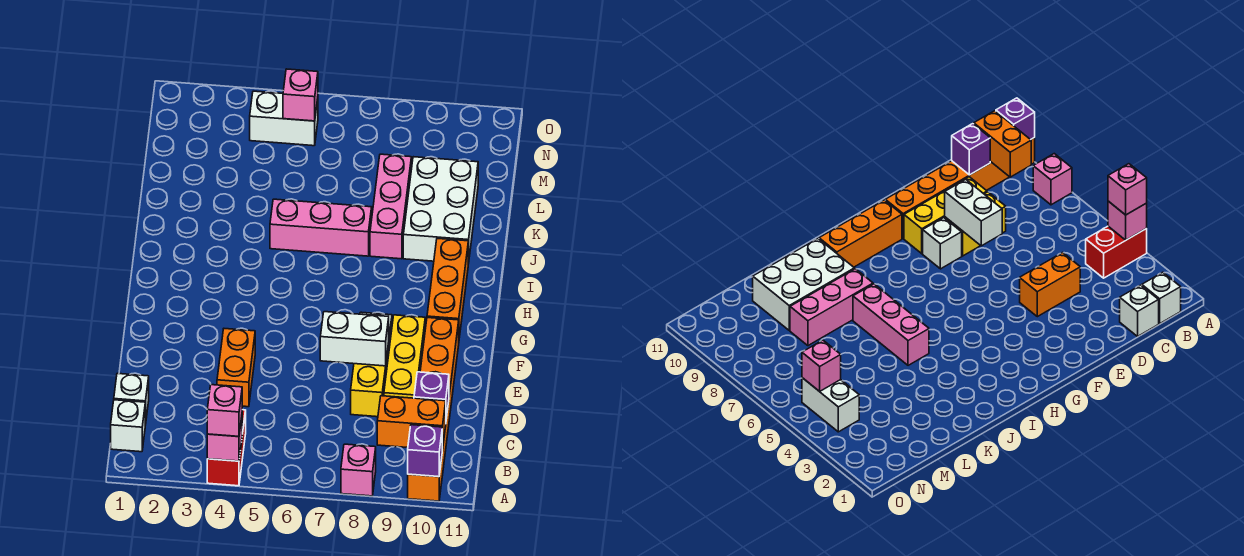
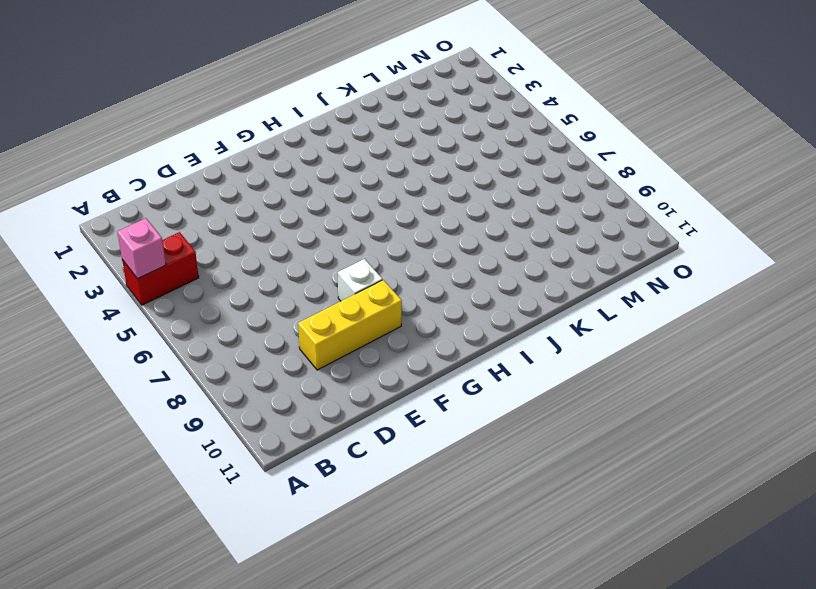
none -> pink 1x1 brick [341,444,376,496]
none -> orange 1x6 brick [408,318,459,501]
none -> white 1x1 brick [111,400,145,452]

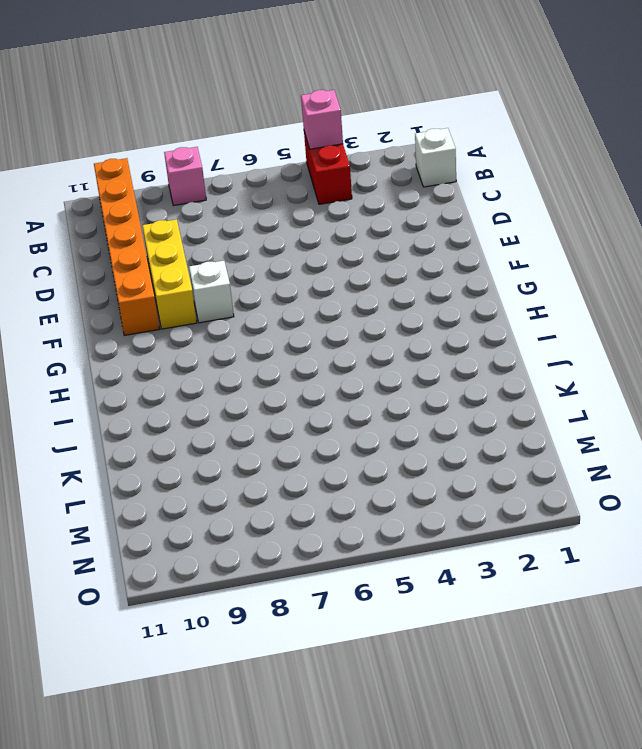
none -> white 1x1 brick [114,373,149,425]
none -> orange 1x2 brick [217,329,255,407]
none -> yellow 1x2 brick [351,343,389,417]

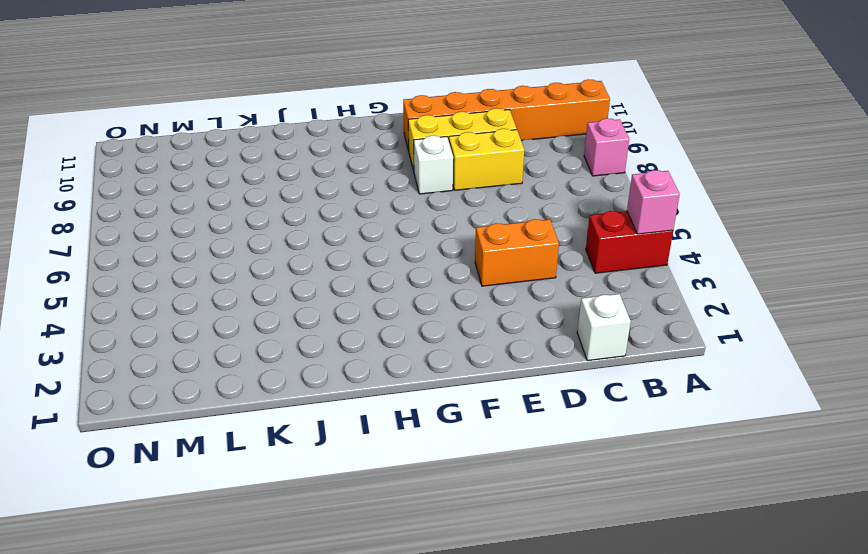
none -> white 1x1 brick [111,400,145,452]
none -> orange 1x3 brick [427,238,468,338]
none -> pink 1x3 brick [270,199,372,256]

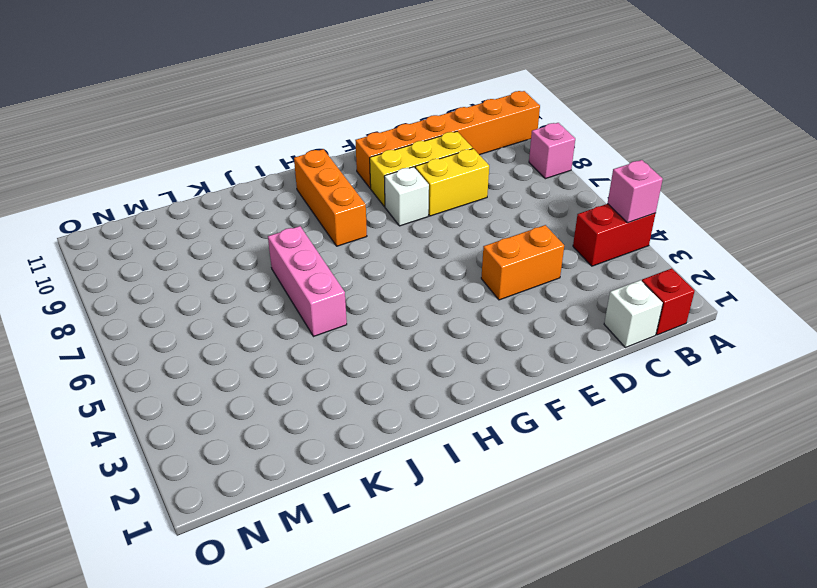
red 1x1 brick [642,268,695,335] -> white 1x1 brick [111,400,145,452]
orange 1x3 brick [294,149,367,246] -> orange 1x3 brick turned to [427,238,468,338]
none -> pink 1x3 brick [370,154,411,259]
none -> white 2x3 brick [403,157,478,264]
none -> white 1x2 brick [250,91,318,146]

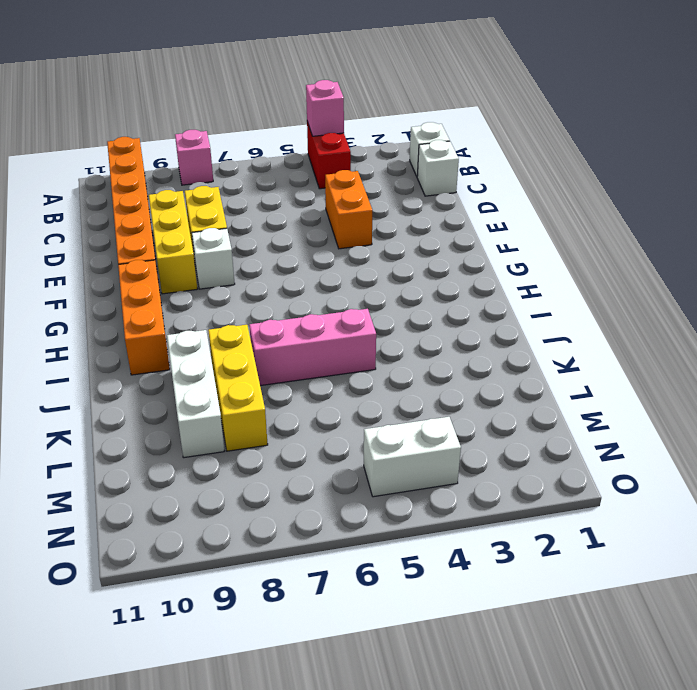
yellow 1x3 brick [208,325,268,451] -> pink 1x3 brick [370,154,411,259]
white 1x3 brick [167,330,224,458] -> white 2x3 brick [403,157,478,264]
none -> purple 1x1 brick [408,425,442,477]
none -> orange 1x2 brick [377,396,446,450]
none -> purple 1x1 brick [414,372,449,419]

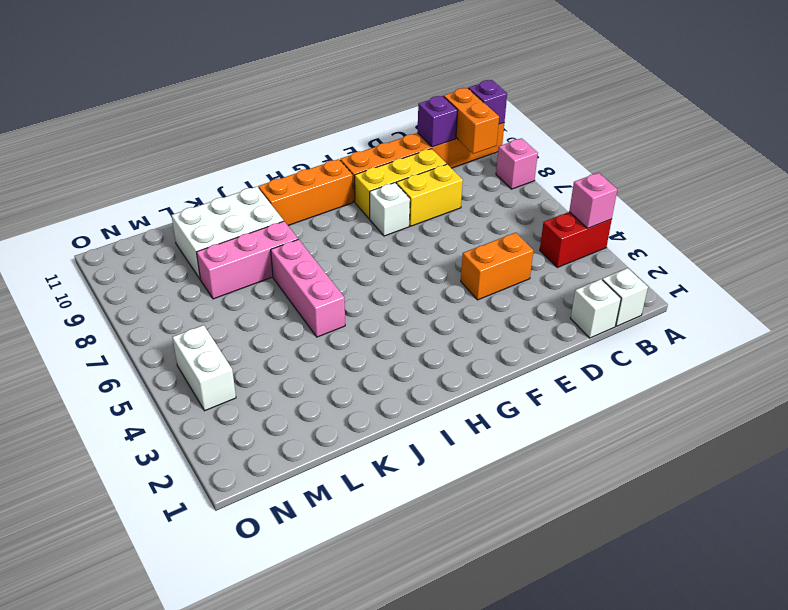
none -> white 1x2 brick [320,312,389,366]
none -> pink 1x1 brick [283,69,318,121]
none -> pink 1x1 brick [207,385,242,436]

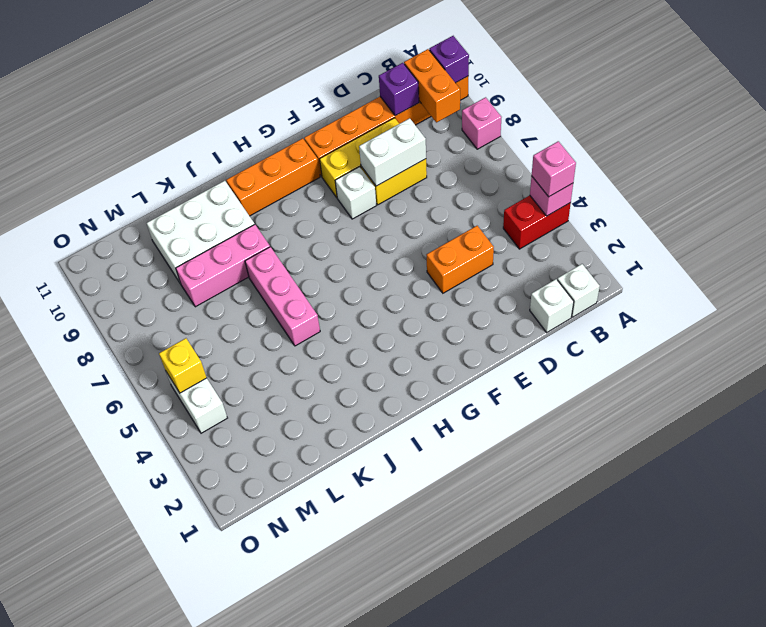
white 1x2 brick [359,118,426,186] -> white 1x2 brick turned to [320,312,389,366]
yellow 1x1 brick [159,338,207,393] -> pink 1x1 brick [283,69,318,121]

